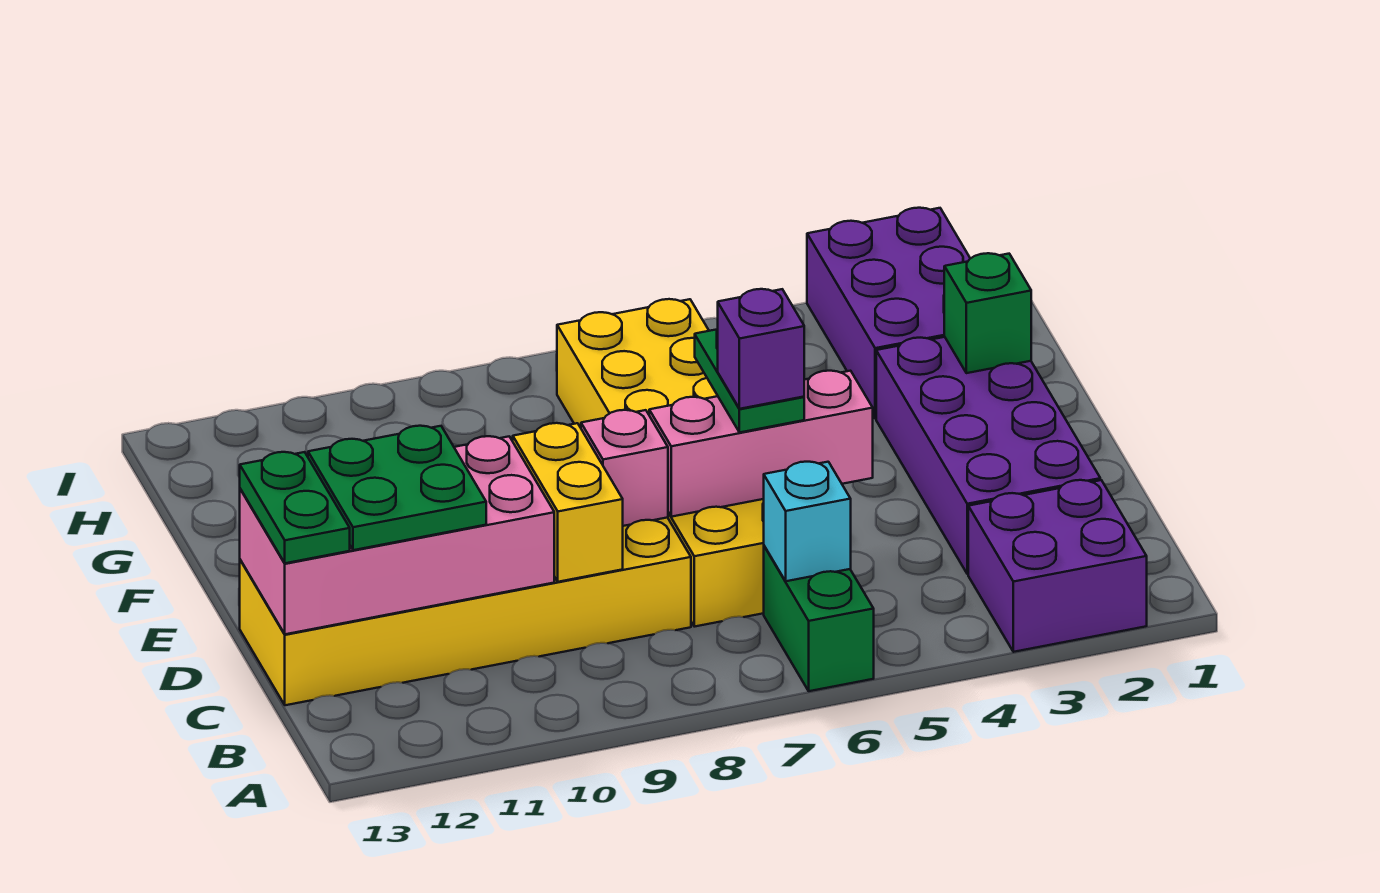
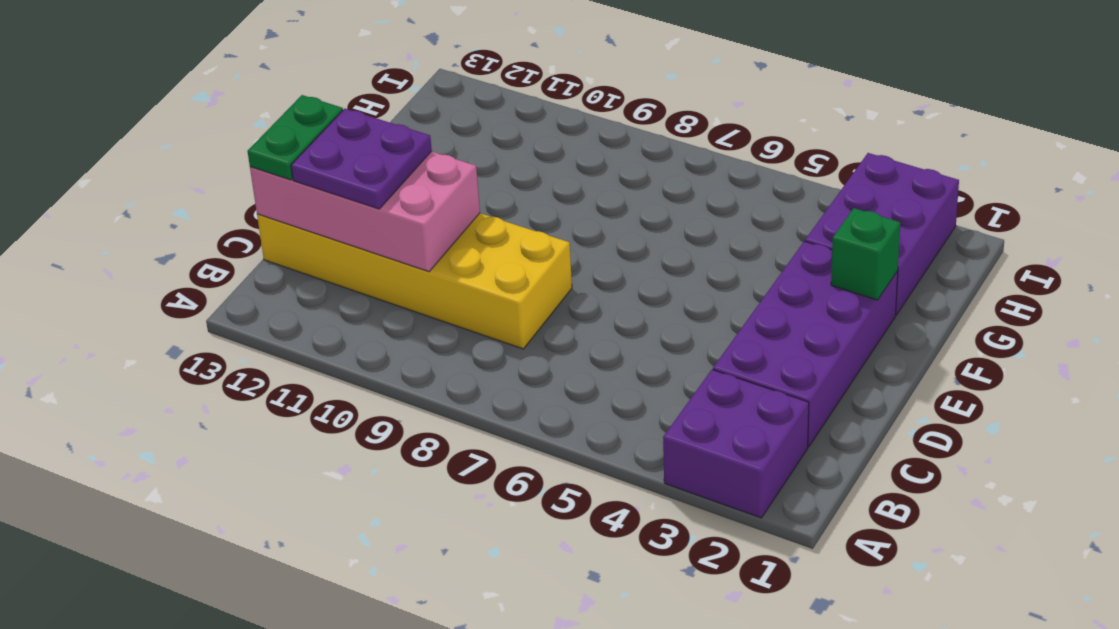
purple 2x2 plate [291,109,432,209] -> green 2x2 plate [308,426,486,550]
none -> green 1x2 brick [764,546,874,691]
none -> yellow 2x6 brick [557,299,764,627]
none -> cyan 1x1 brick [764,462,851,581]

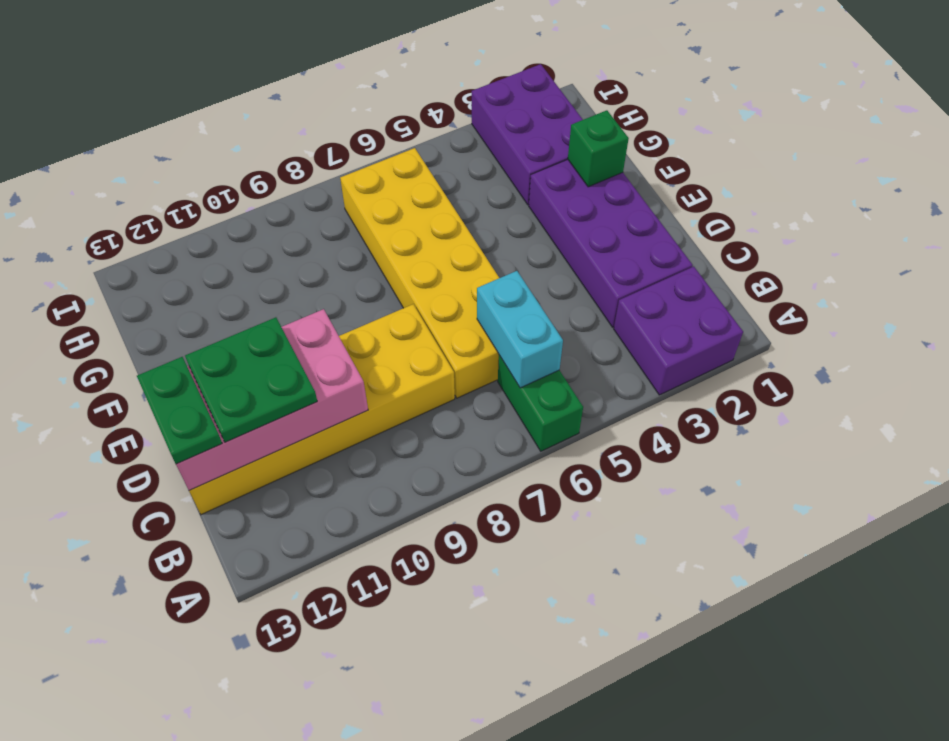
cyan 1x2 brick [477,271,563,388] -> cyan 1x1 brick [764,462,851,581]
none -> yellow 1x2 brick [513,423,623,582]
none -> pink 1x3 brick [649,371,873,517]
none -> pink 1x1 brick [581,410,668,526]

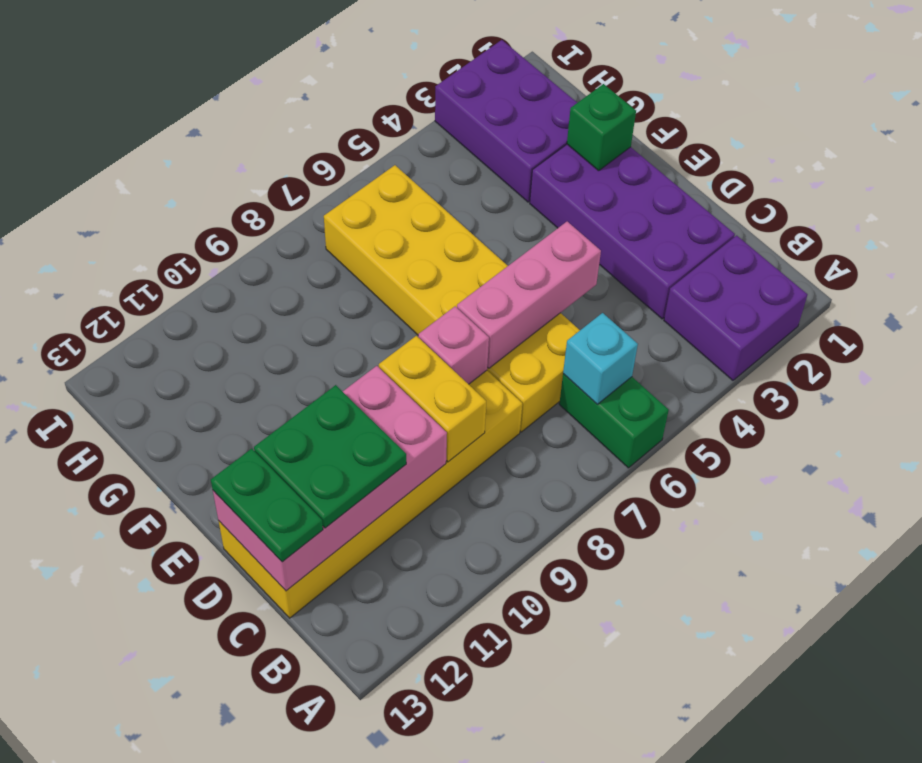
none -> green 1x2 plate [695,329,804,432]
none -> purple 1x1 brick [718,289,804,409]

